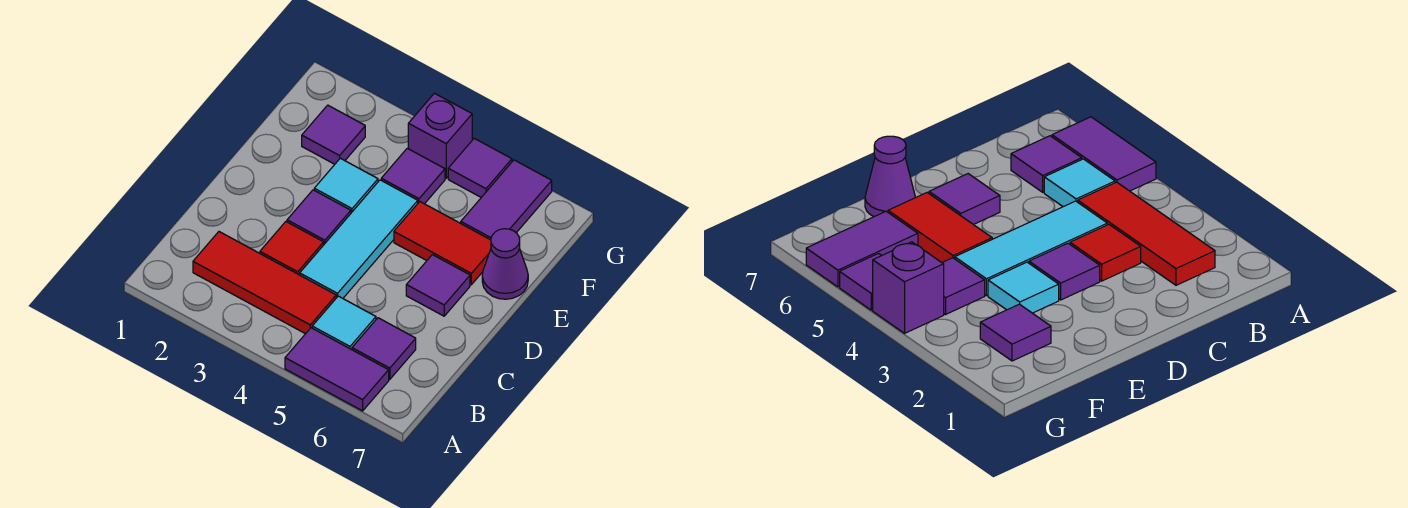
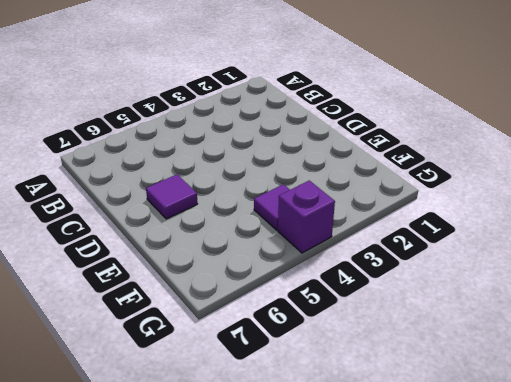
none -> purple 1x2 tile [285,328,389,411]
none -> red 1x3 tile [193,232,336,334]
none -> cyan 1x1 tile [312,296,376,350]

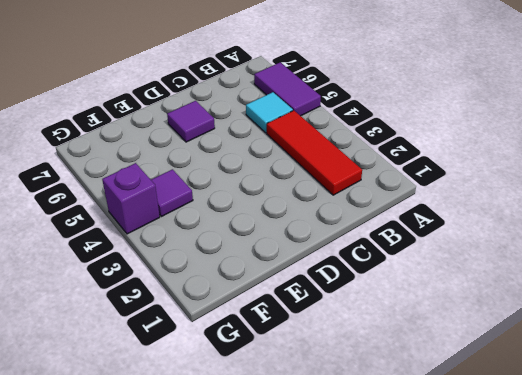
none -> purple 1x1 tile [352,318,416,379]
none -> red 1x1 tile [260,222,324,275]
none -> cyan 1x3 tile [300,180,418,298]

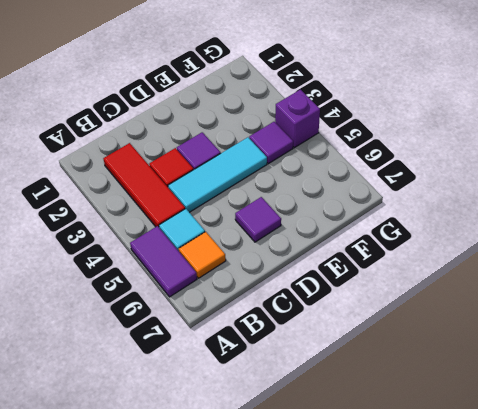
orange 1x1 tile [179,232,226,278] -> purple 1x1 tile [352,318,416,379]
none -> cyan 1x1 tile [314,158,378,213]
none -> red 1x2 tile [394,202,491,285]
none -> purple 1x1 cone [482,229,528,299]

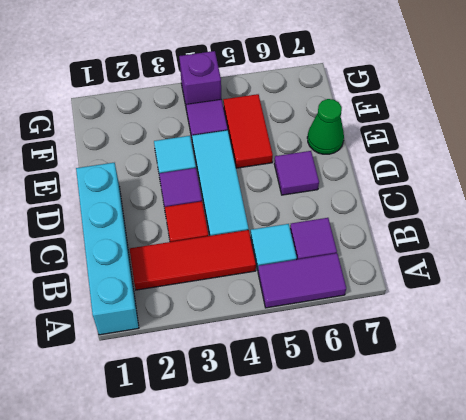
cyan 1x4 brick [76,163,139,335] -> none
red 1x2 tile [223,94,273,168] -> red 1x2 tile turned to [394,202,491,285]
green 1x1 cone [307,99,344,154] -> purple 1x1 cone [482,229,528,299]
none -> purple 1x1 tile [302,105,365,164]
none -> purple 1x2 tile [461,160,552,240]
none -> purple 1x1 tile [448,138,512,197]

